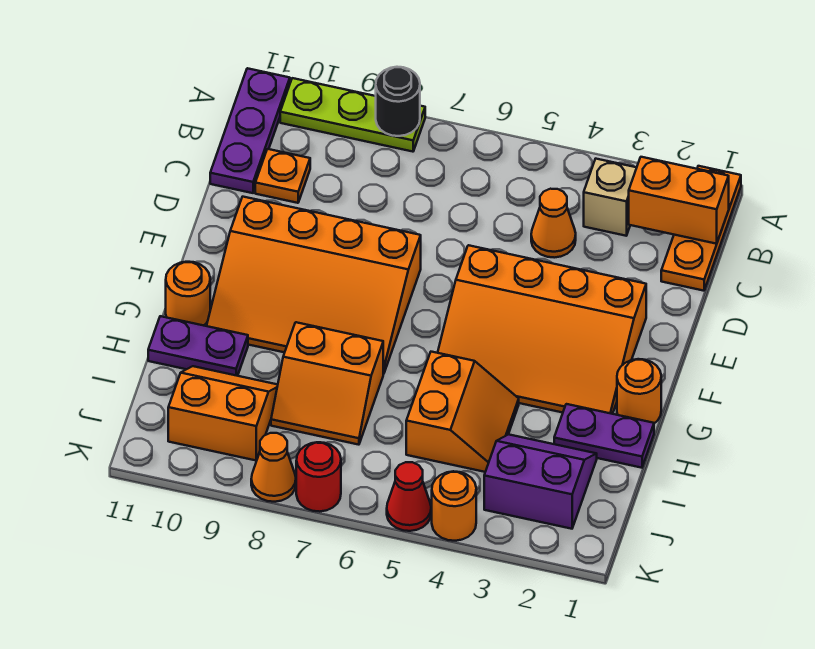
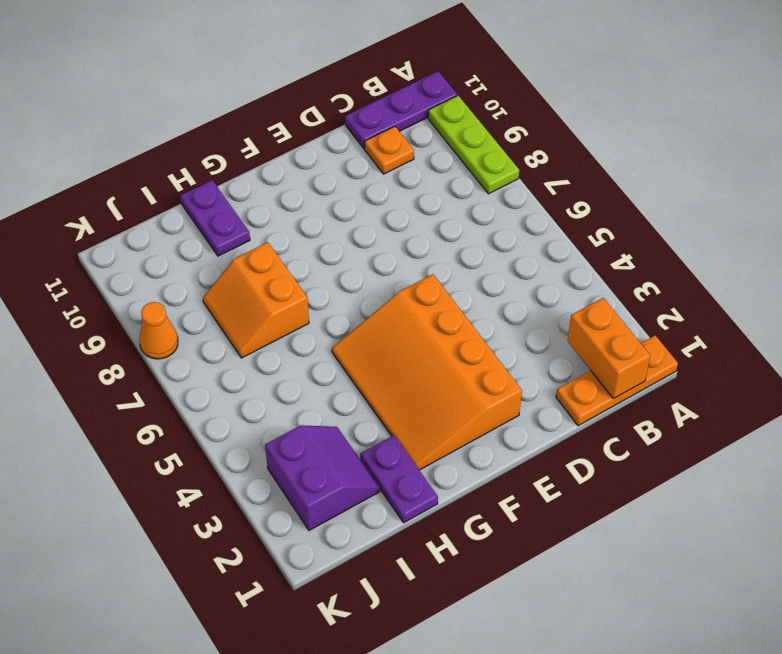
none -> tan 1x1 brick [584,159,637,236]
none -> orange 1x1 cone [531,189,576,258]
none -> orange 3x4 slope [207,197,421,374]

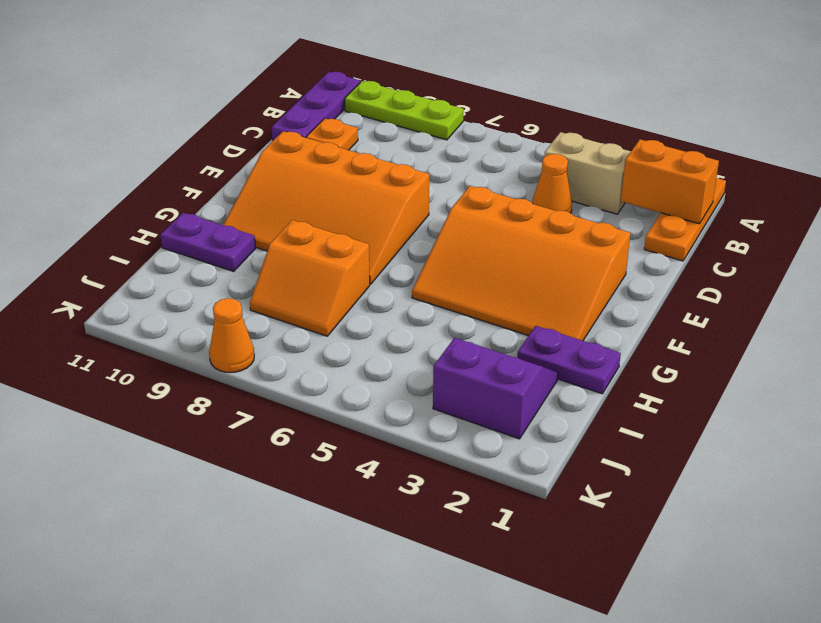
tan 1x2 brick [544,132,631,214] -> tan 1x1 brick [584,159,637,236]
none -> orange 1x1 round brick [617,359,661,423]
none -> orange 1x1 round brick [166,262,210,326]
none -> orange 2x2 slope [406,352,519,472]

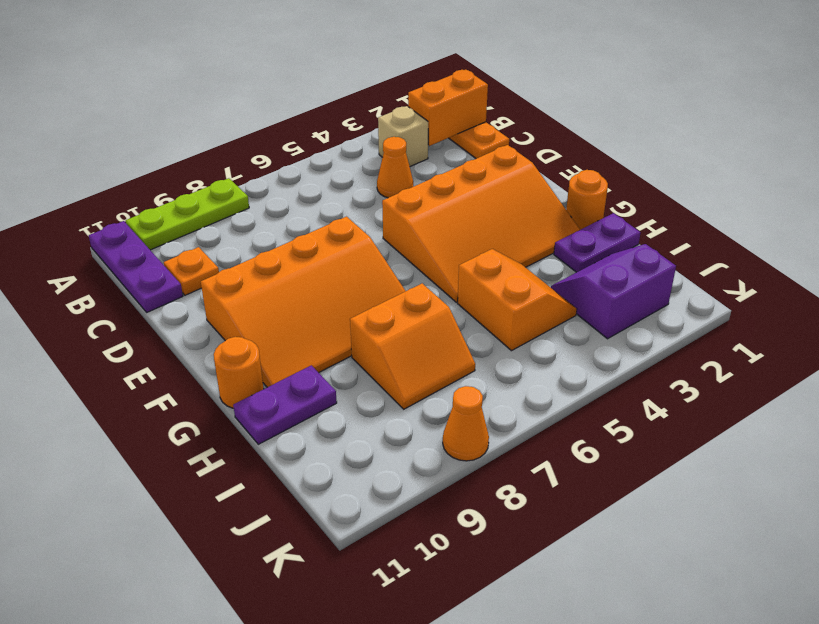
none -> orange 2x2 slope [168,366,278,460]
none -> orange 1x1 round brick [432,471,476,541]
none -> red 1x1 cone [387,462,431,531]

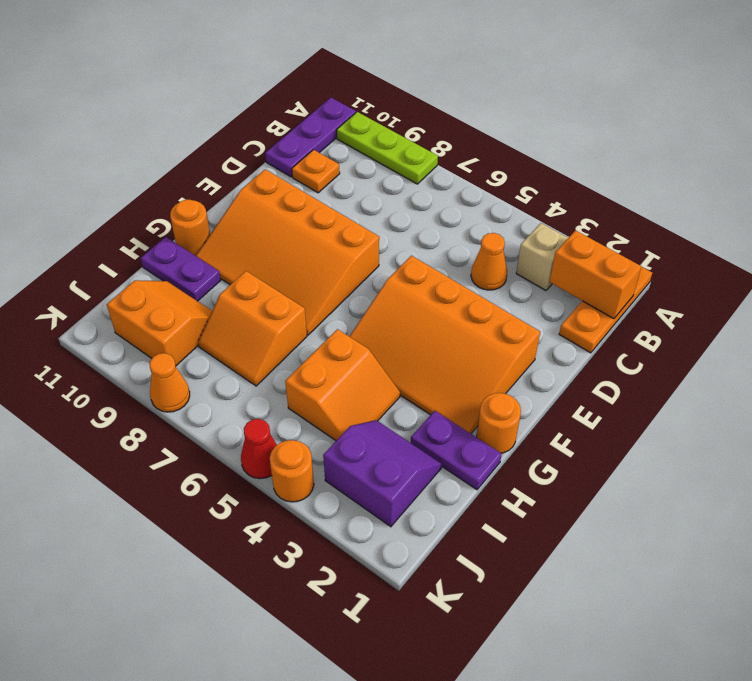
none -> red 1x1 round brick [296,442,341,512]
none -> black 1x1 round brick [376,67,420,136]

